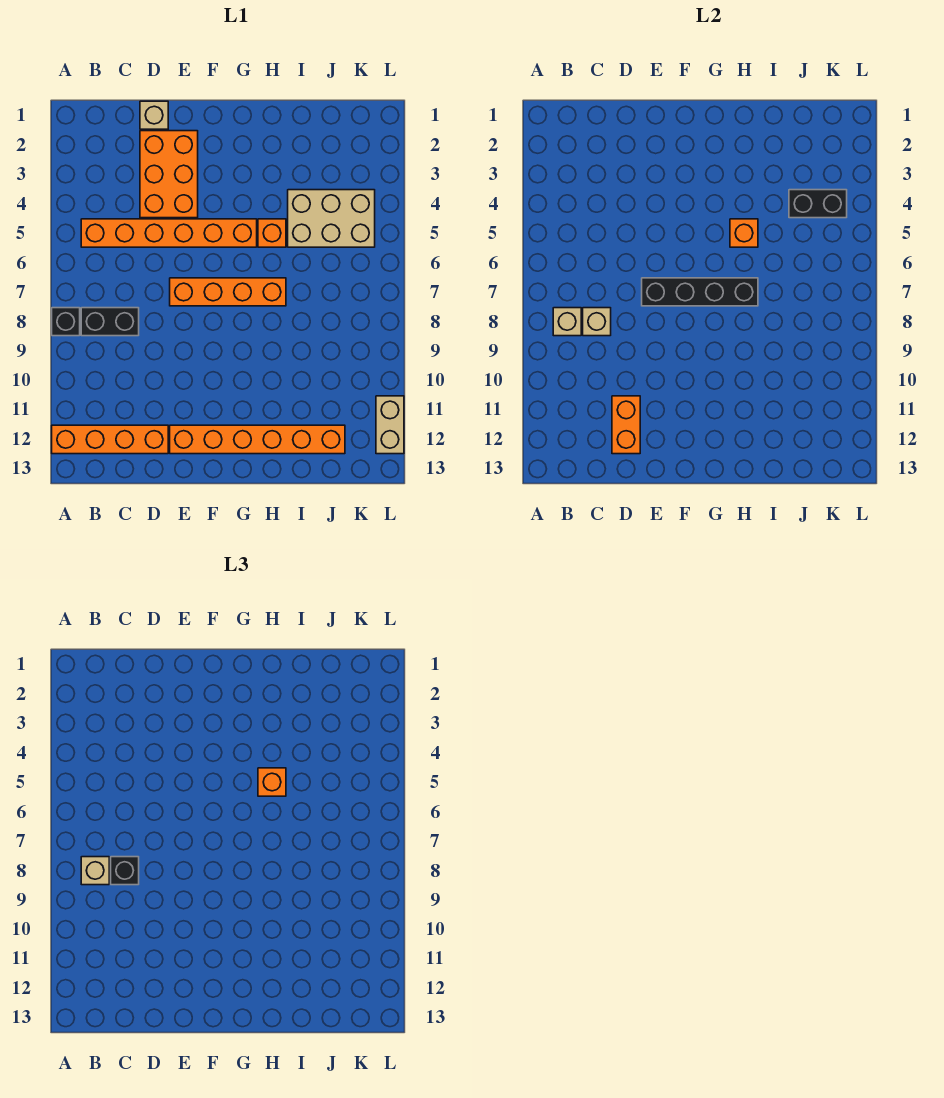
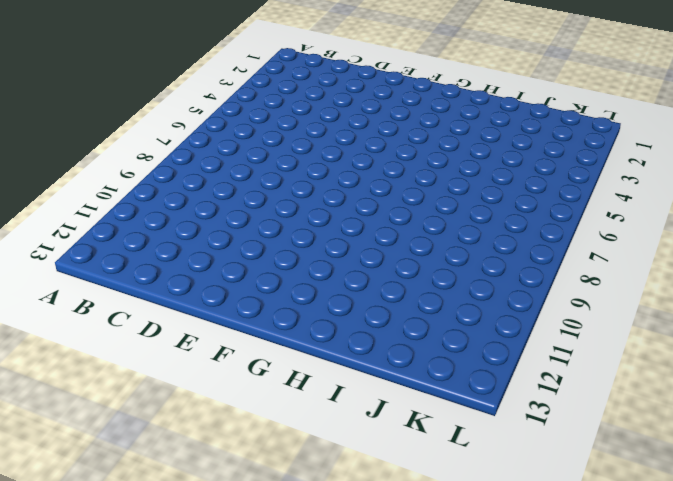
none -> black 1x1 brick [52,308,80,336]
none -> orange 1x4 brick [52,425,168,454]
none -> orange 1x6 brick [81,219,257,247]

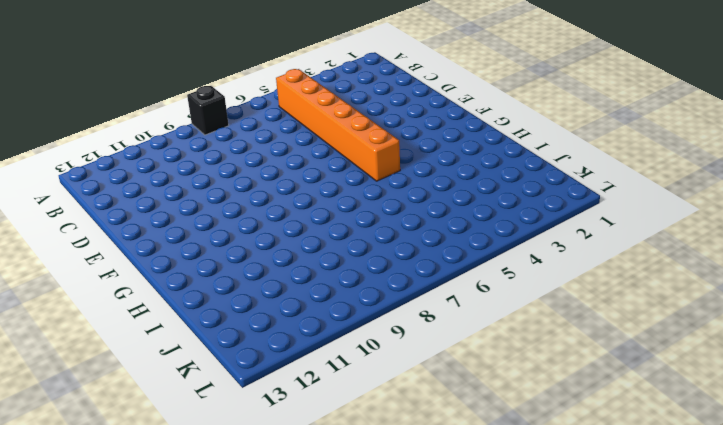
none -> orange 1x4 brick [52,425,168,454]
none -> black 1x2 brick [81,308,139,336]
none -> tan 1x1 brick [140,101,168,129]

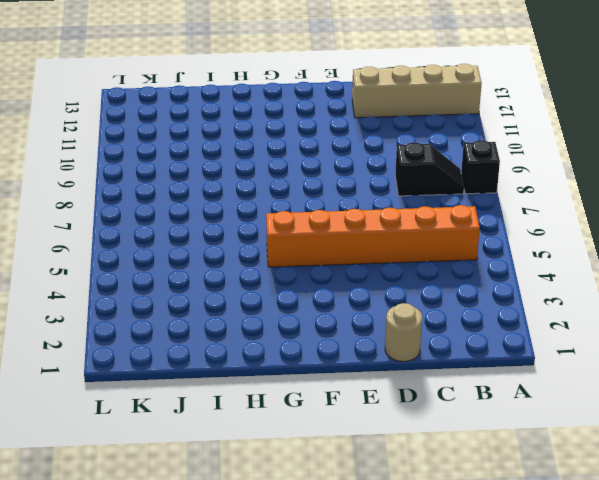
tan 1x4 brick [352,64,482,118] -> orange 1x4 brick [52,425,168,454]
black 1x2 slope [395,142,464,196] -> black 1x2 brick [81,308,139,336]
tan 1x1 round brick [385,303,422,362] -> tan 1x1 brick [140,101,168,129]
none -> orange 2x3 brick [140,131,198,218]
none -> orange 1x4 brick [170,278,286,306]
none -> orange 1x6 brick [170,425,345,454]

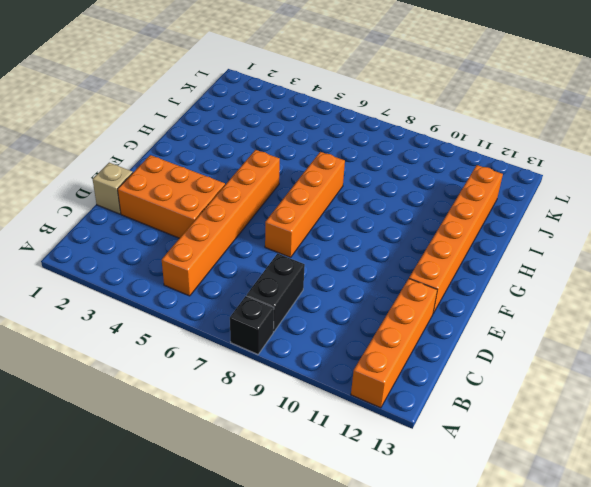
none -> orange 1x1 brick [258,219,286,247]
none -> tan 2x3 brick [288,190,375,247]
none -> tan 1x2 brick [376,396,404,454]

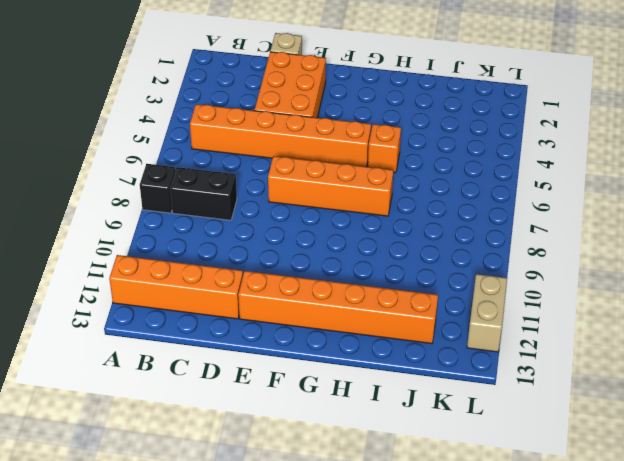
none -> tan 2x3 brick [288,190,375,247]
none -> tan 1x1 brick [553,308,581,336]
none -> tan 1x1 brick [583,308,611,336]

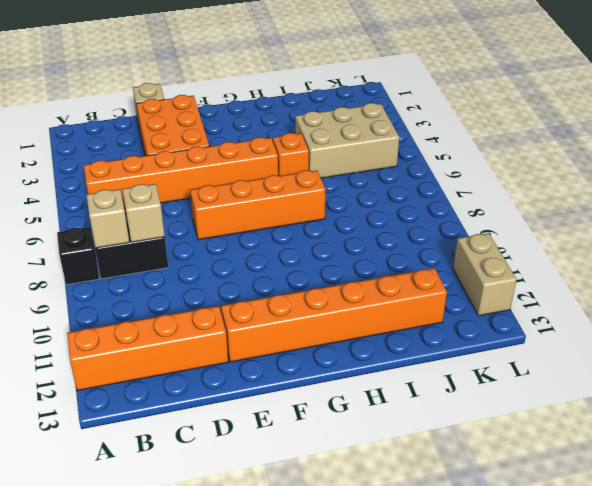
none -> orange 1x2 brick [612,396,640,454]
none -> black 1x4 brick [642,278,758,306]
none -> orange 1x1 brick [730,219,758,247]

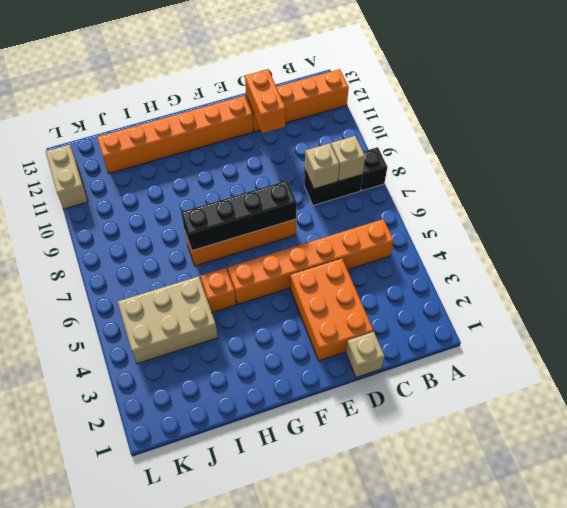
none -> orange 1x1 brick [730,219,758,247]
none -> black 1x2 brick [789,190,847,218]
none -> tan 1x1 brick [81,857,109,885]

